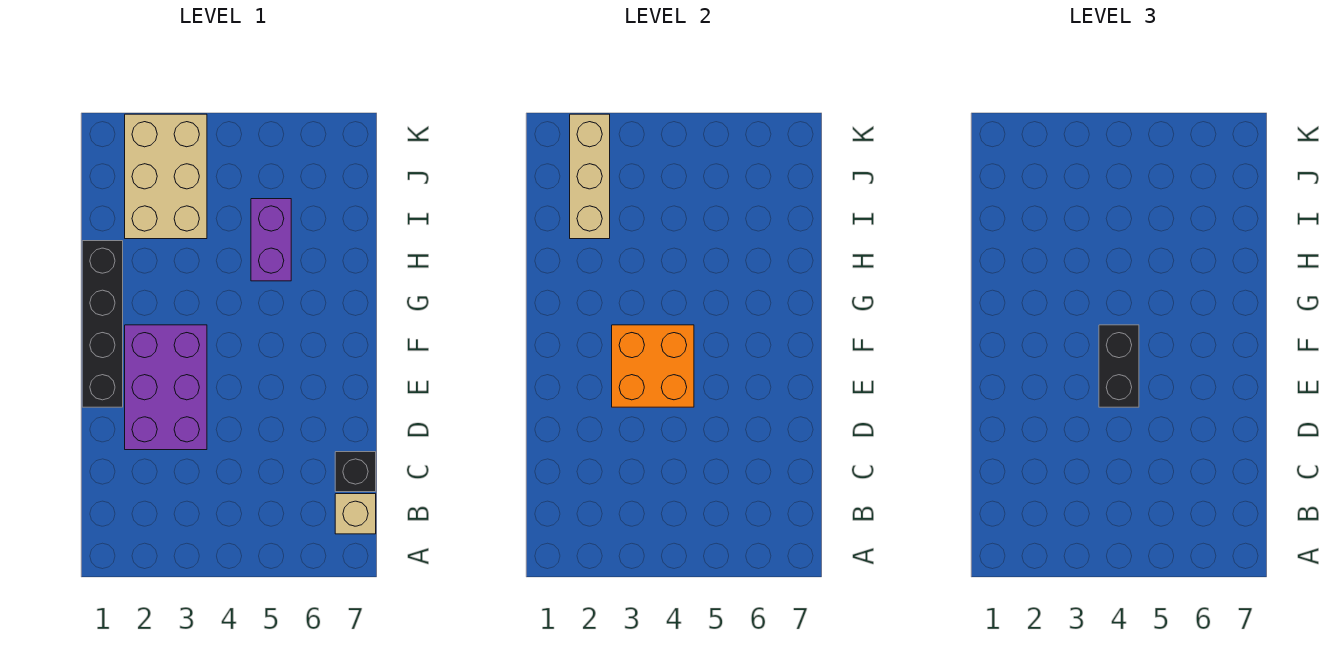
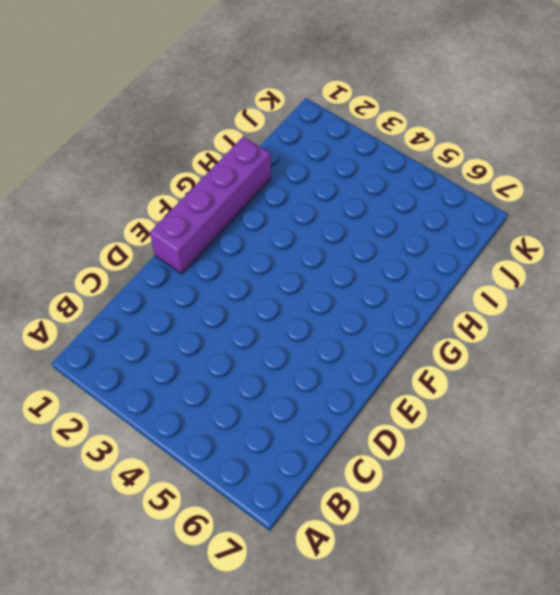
purple 1x4 brick [150,137,271,274] -> black 1x4 brick [82,241,123,407]
none -> tan 1x1 brick [335,494,376,534]
none -> black 1x1 brick [335,452,376,492]

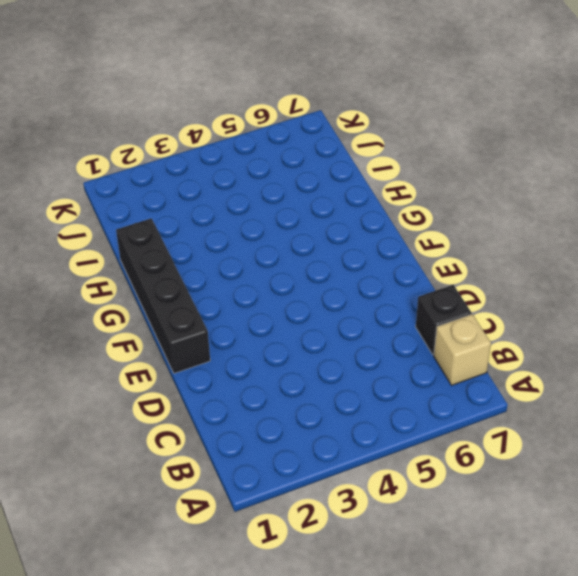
none -> purple 2x3 brick [125,325,207,450]
none -> purple 1x2 brick [251,199,291,281]

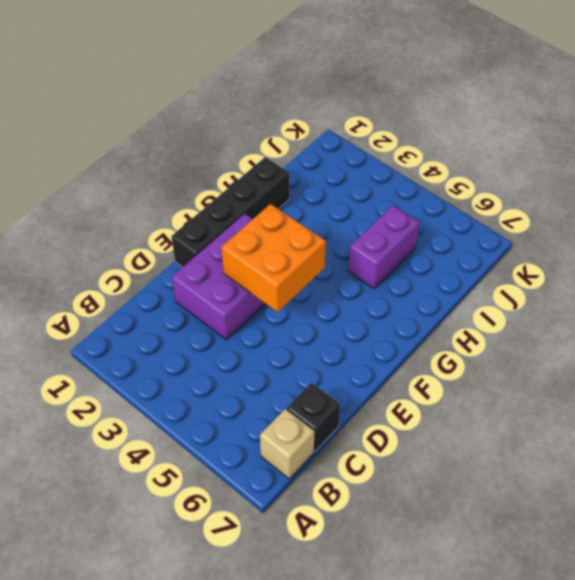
none -> tan 2x3 brick [125,114,207,239]
none -> tan 1x3 brick [570,114,610,239]

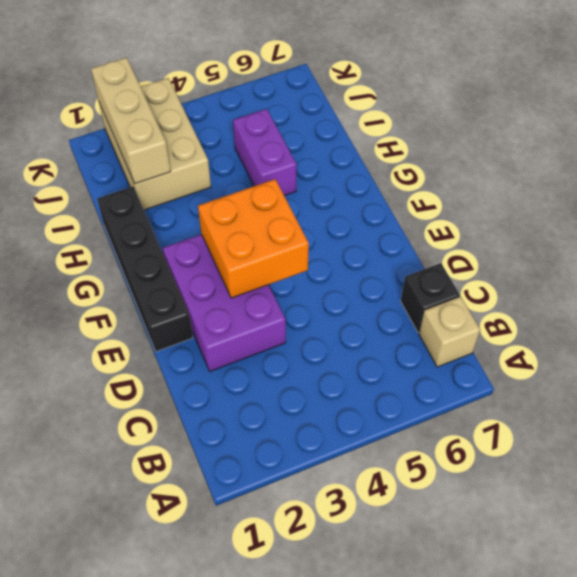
none -> black 1x2 brick [1099,325,1139,407]

